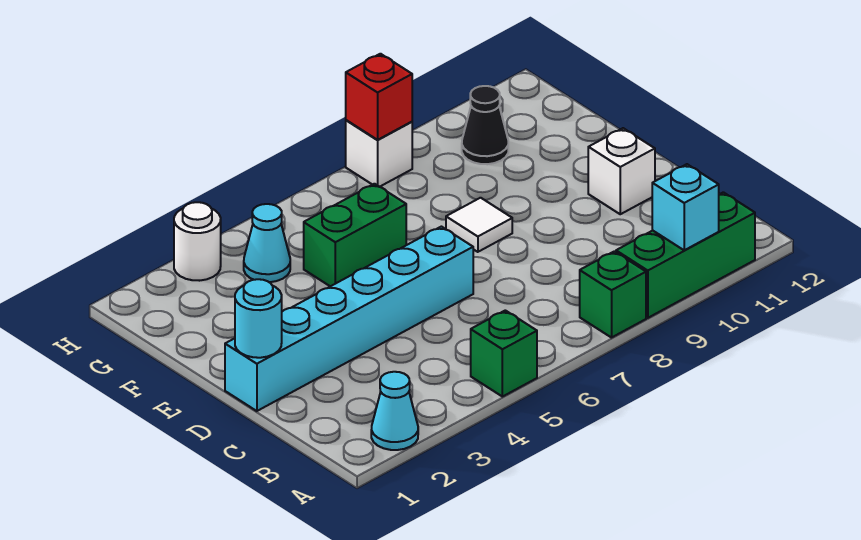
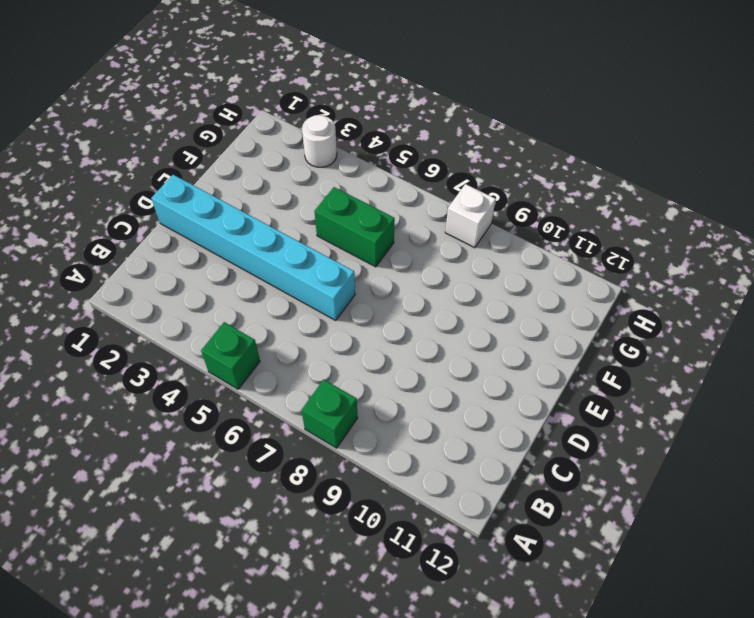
none -> cyan 1x1 cone [371,372,418,450]
none -> green 1x3 brick [616,192,755,318]
none -> white 1x1 brick [588,128,655,214]

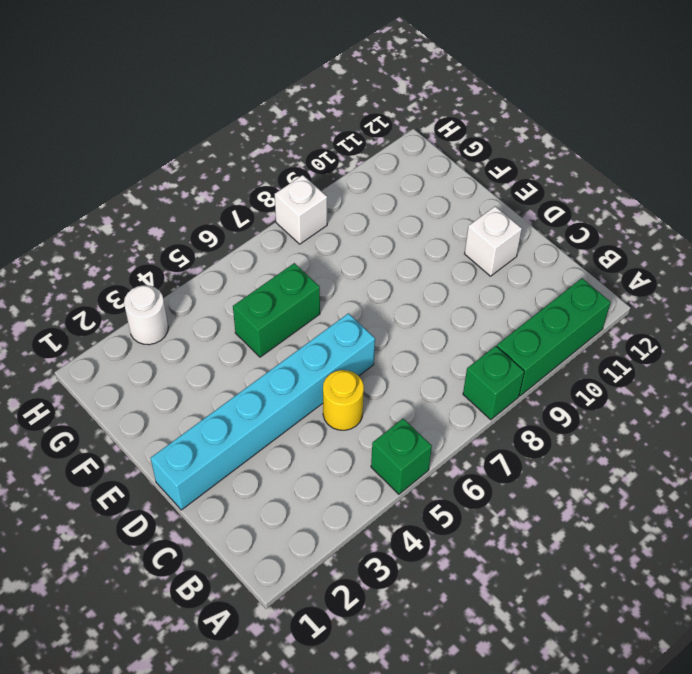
yellow 1x1 round brick [323,370,364,430] -> none
none -> cyan 1x1 cone [371,372,418,450]
none -> white 1x1 tile [446,198,512,252]
none -> cyan 1x1 cone [244,204,290,282]

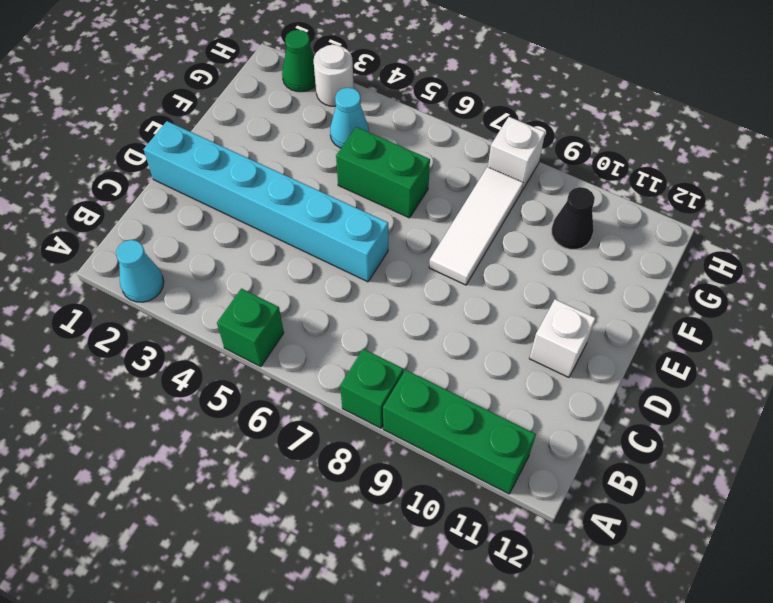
white 1x3 tile [429,167,523,285] -> white 1x1 tile [446,198,512,252]
green 1x1 cone [282,30,316,92] -> none
none -> cyan 1x1 brick [652,164,719,250]
none -> cyan 1x1 round brick [235,279,282,358]
none -> red 1x1 brick [346,54,412,140]

